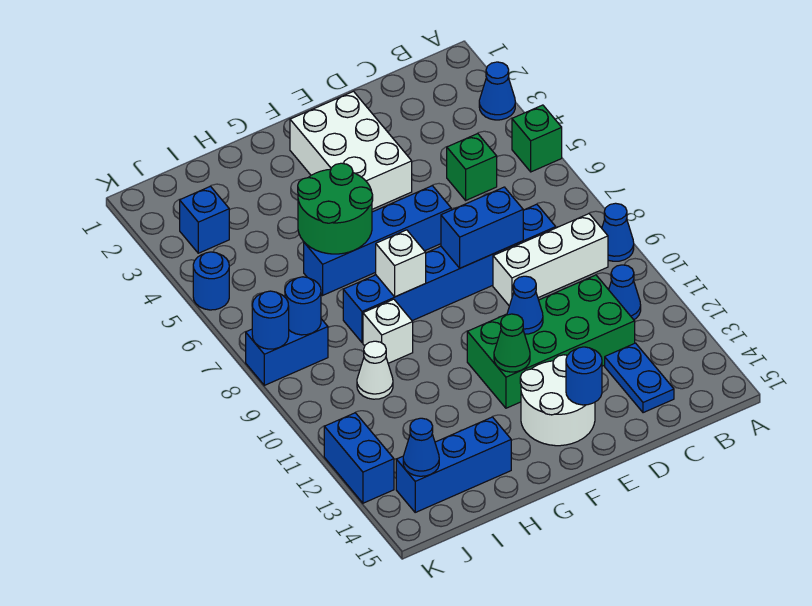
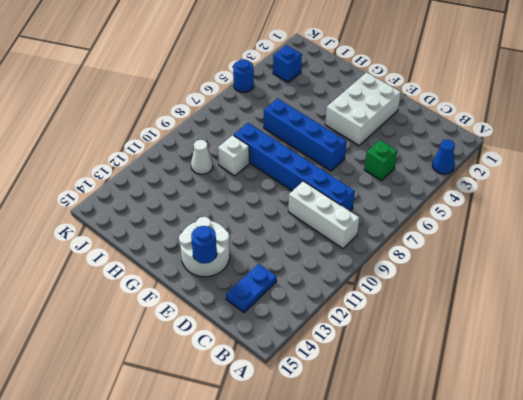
none -> green 1x1 brick [512,105,562,172]
none -> blue 1x1 cone [602,203,634,261]
none -> blue 1x1 cone [609,265,641,320]

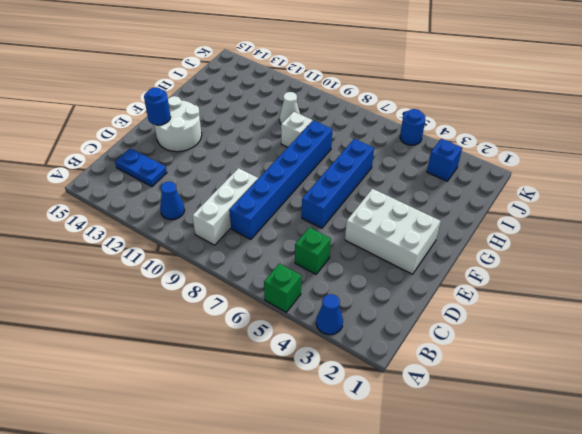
none -> blue 1x1 cone [602,203,634,261]
none -> green 2x4 brick [467,275,635,408]
none -> blue 1x3 brick [396,417,511,512]

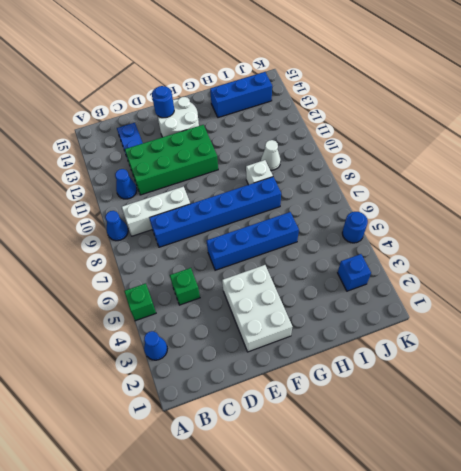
none -> blue 1x2 brick [246,319,328,385]
none -> blue 1x2 brick [324,413,394,503]
none -> blue 1x2 brick [441,187,523,268]

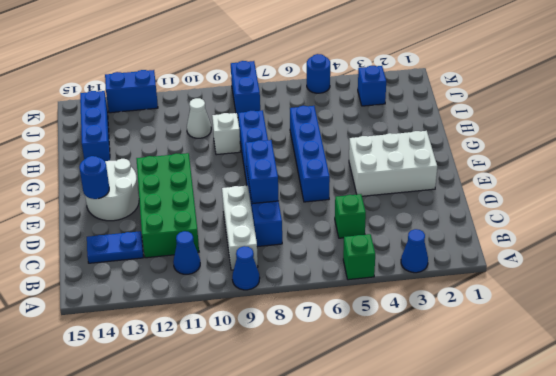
none -> blue 1x1 cone [507,276,543,334]
none -> green 1x1 cone [494,314,530,372]
none -> green 2x2 round brick [298,163,373,254]

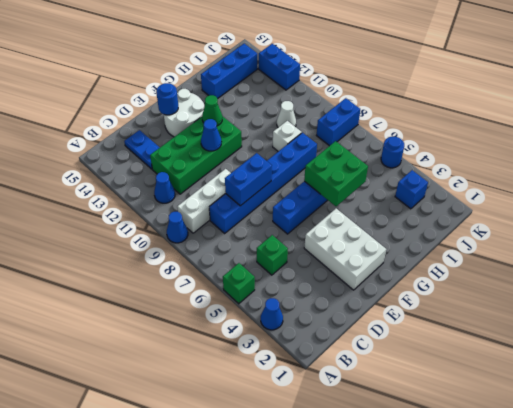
green 2x2 brick [304,141,368,206] -> green 2x2 round brick [298,163,373,254]
none -> white 1x1 brick [376,230,426,297]
none -> blue 1x1 round brick [285,277,321,335]
none -> blue 1x1 cone [403,418,439,476]

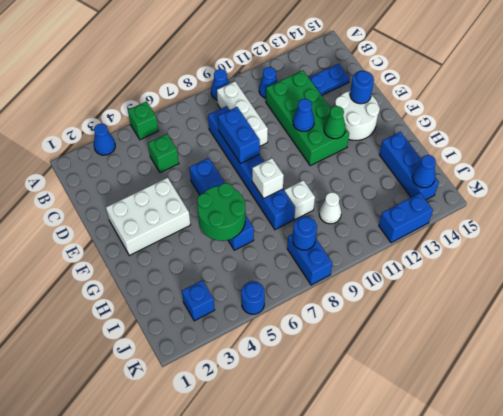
none -> blue 1x1 round brick [252,291,289,349]

